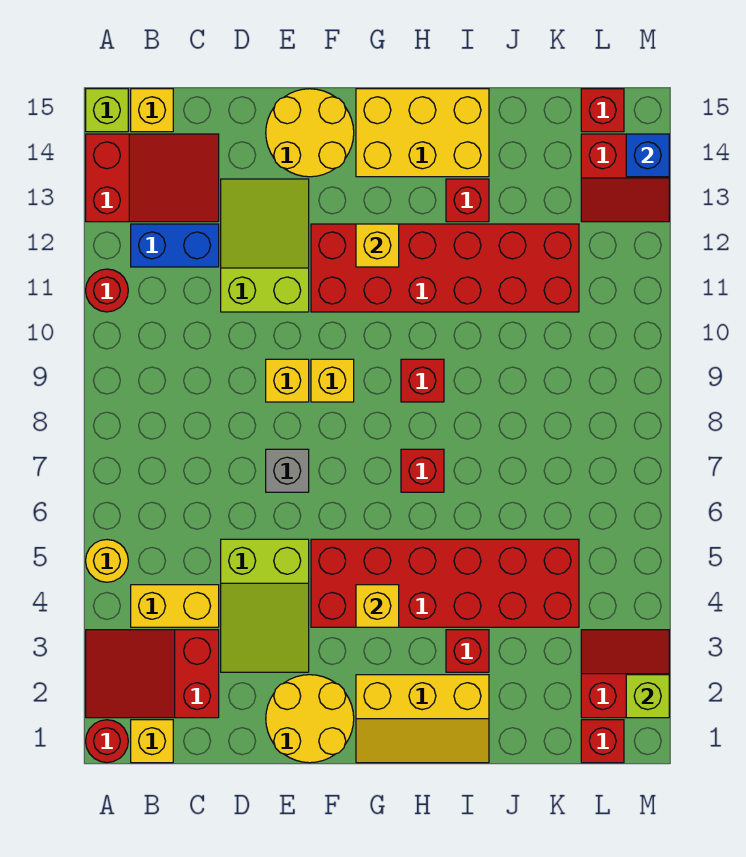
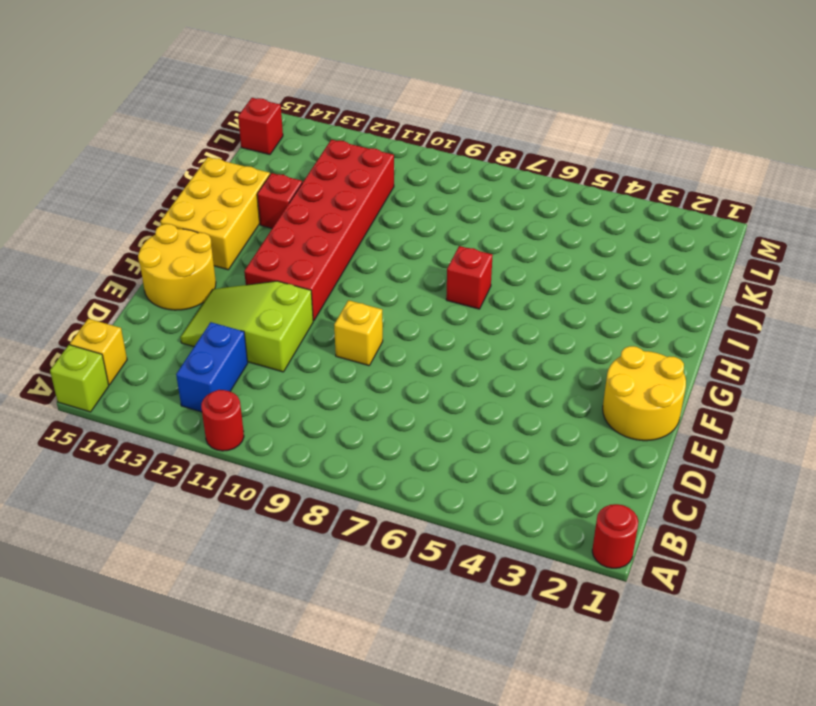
none -> red 2x3 slope [86,630,219,718]
none -> yellow 1x1 round brick [86,540,128,582]
none -> red 2x3 slope [86,134,219,222]
none -> yellow 1x1 brick [131,720,173,763]

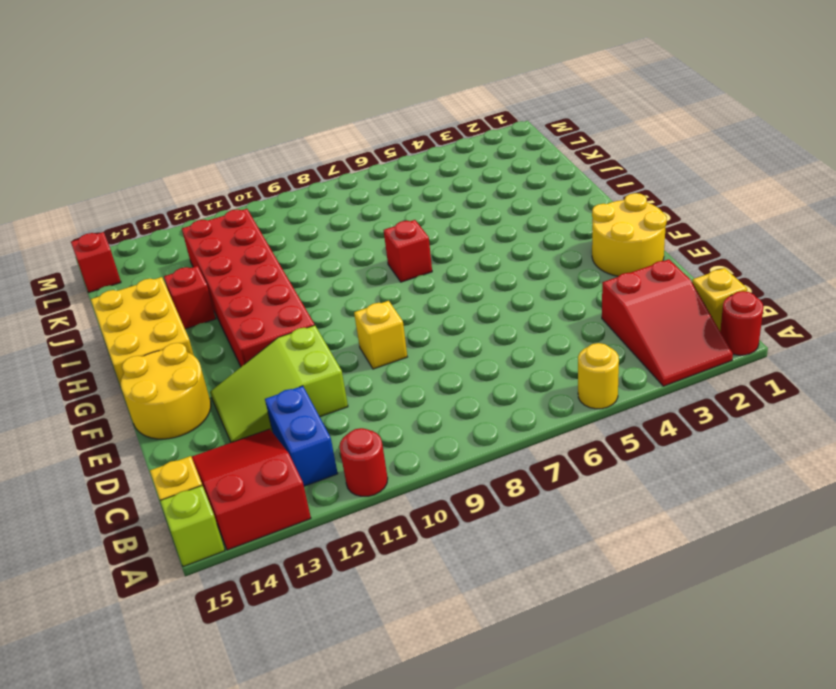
none -> yellow 1x2 brick [131,585,219,627]
none -> lime 2x3 slope [221,539,309,672]
none -> grey 1x1 brick [266,449,309,492]
none -> red 2x6 brick [311,539,579,627]

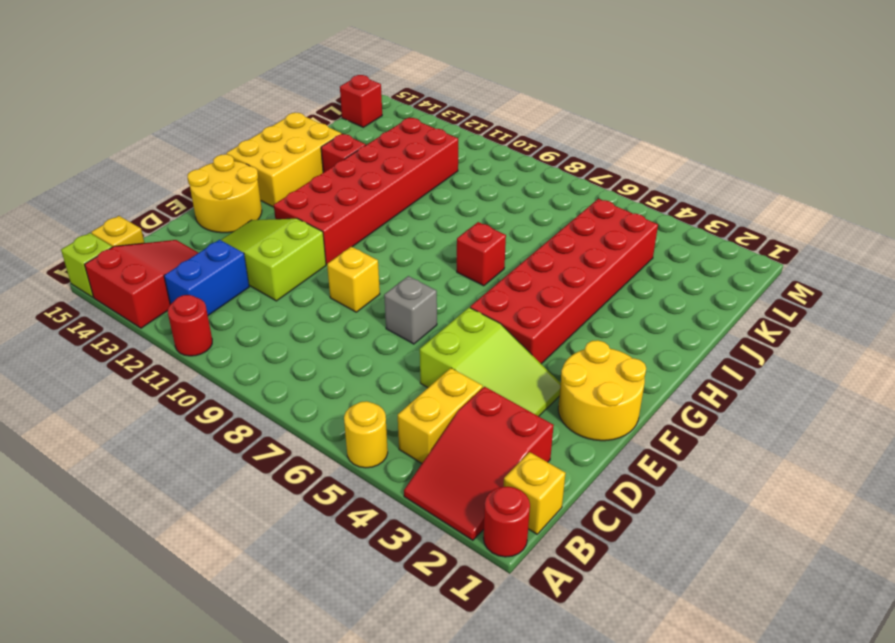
none -> yellow 1x1 brick [311,359,354,402]
none -> yellow 2x3 slope [356,675,489,763]
none -> red 1x1 brick [401,359,444,402]
none -> red 1x1 brick [446,630,489,672]

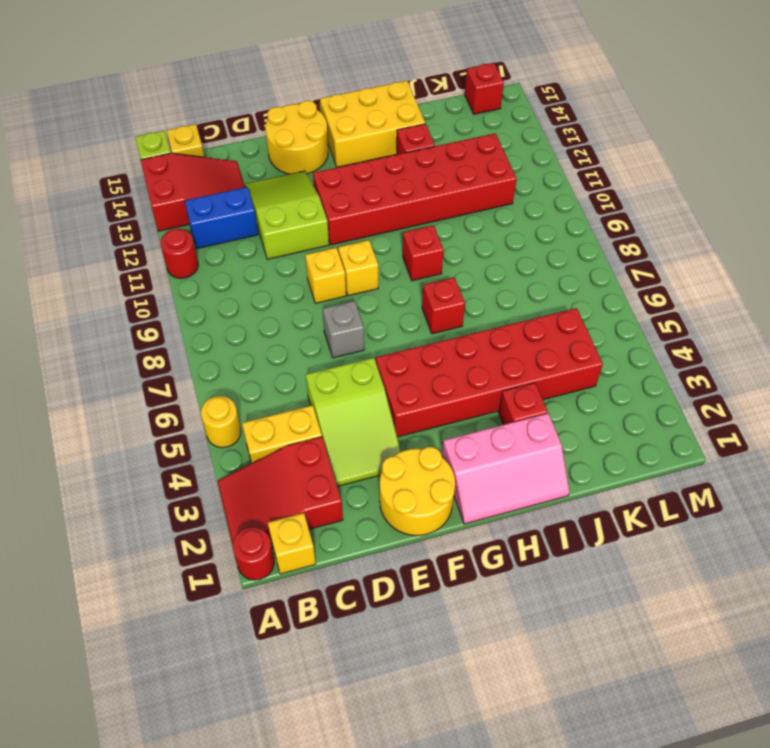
pink 2x3 slope [442,413,569,524] -> yellow 2x3 slope [356,675,489,763]
none -> red 1x1 brick [581,720,624,763]
none -> red 2x2 slope [581,630,669,718]
none -> red 2x2 slope [581,134,669,222]
none -> yellow 1x1 brick [356,585,399,627]

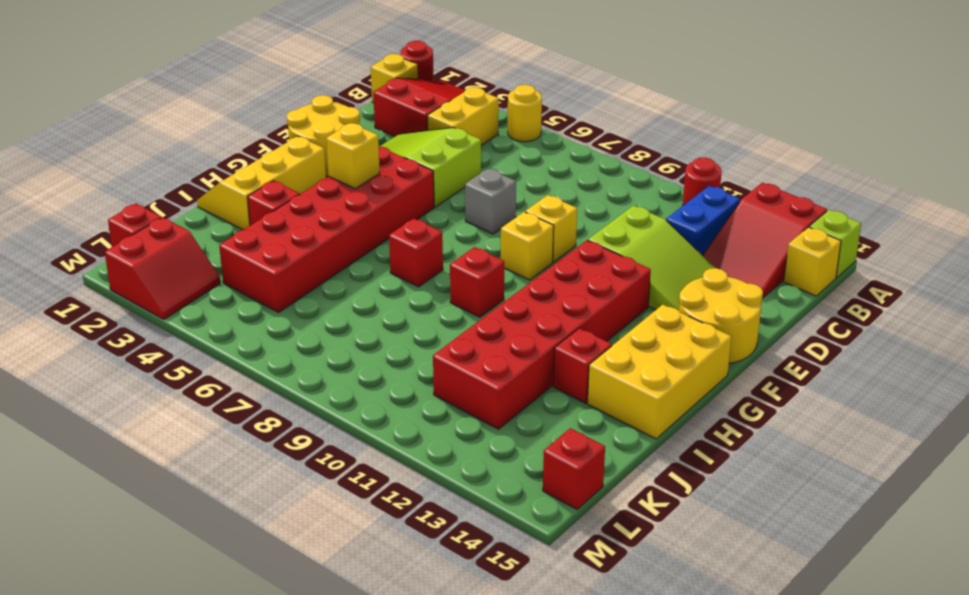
none -> red 2x2 slope [581,134,669,222]
none -> yellow 1x1 brick [356,224,399,267]
none -> lime 1x1 brick [626,675,669,718]
none -> blue 1x1 brick [626,134,669,177]

